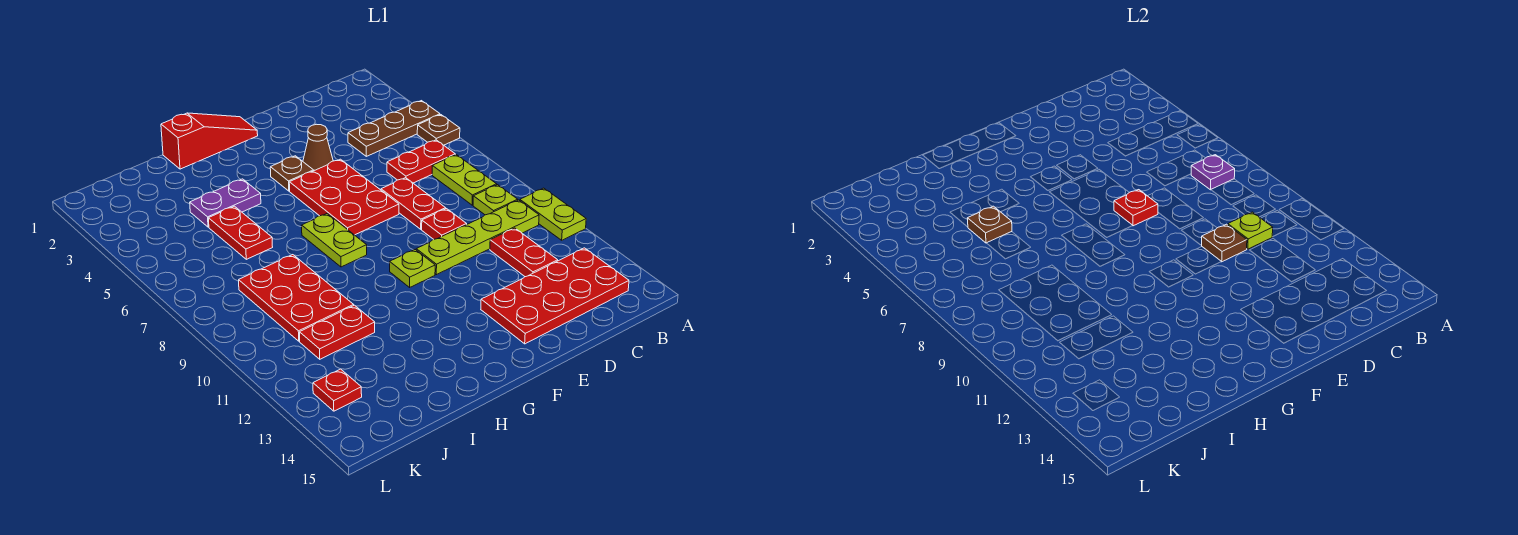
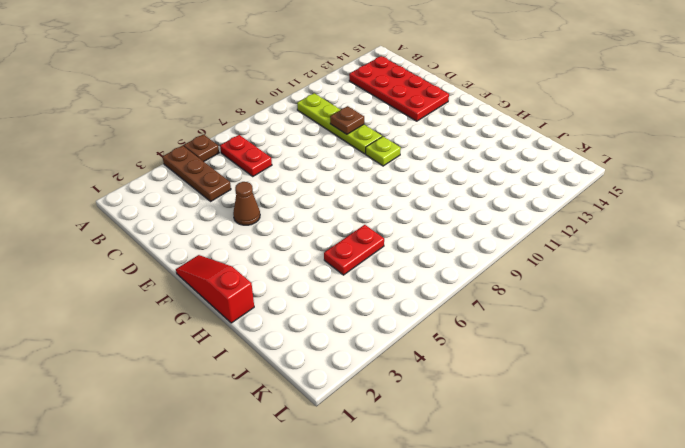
none -> lime 1x2 plate [520,188,586,240]
none -> lime 1x2 plate [432,155,497,205]
none -> lime 1x1 plate [473,185,518,215]

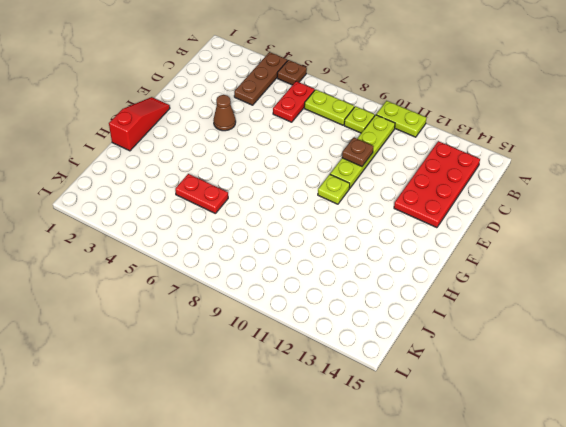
none -> red 1x2 plate [490,228,558,277]
none -> red 1x2 plate [381,178,446,229]
none -> red 1x1 plate [422,209,467,239]

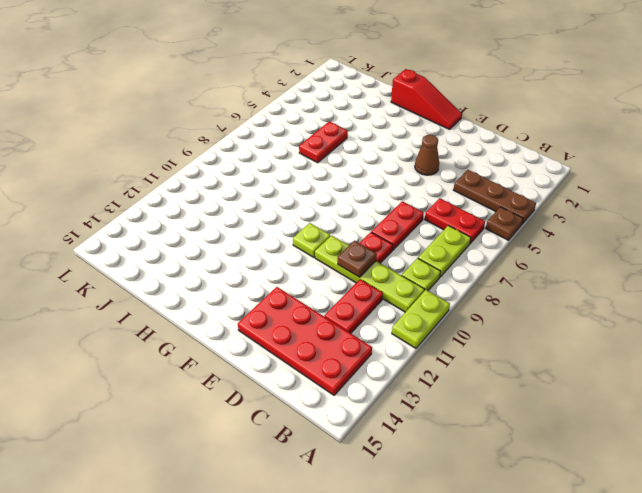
none -> red 2x3 plate [289,159,399,235]
none -> brown 1x1 plate [270,156,314,191]
none -> lime 1x2 plate [302,214,367,267]

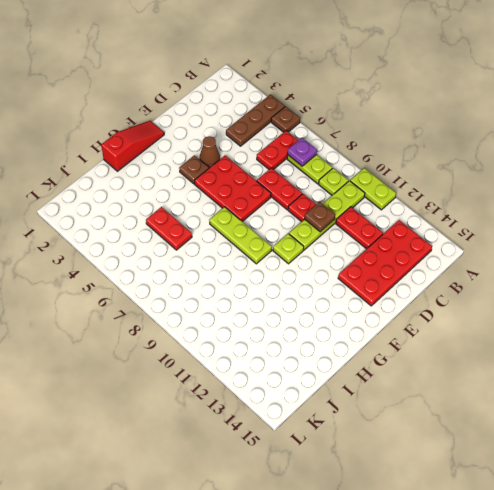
lime 1x3 plate [209,207,272,264] -> lime 1x2 plate [302,214,367,267]
none -> purple 1x2 plate [190,179,261,227]
none -> red 2x3 plate [239,255,354,341]
none -> red 1x2 plate [299,305,375,359]

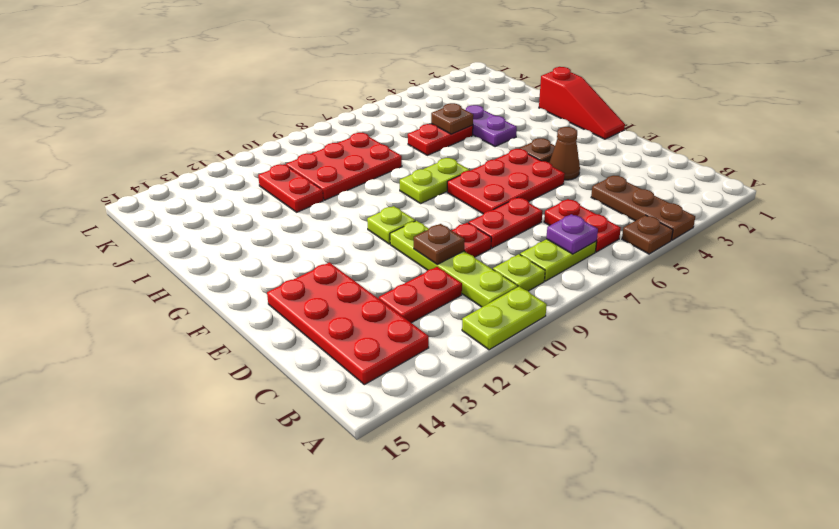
none -> red 1x1 plate [313,369,362,411]
none -> lime 1x1 plate [1228,212,1273,249]
none -> red 1x1 plate [1114,190,1158,226]

